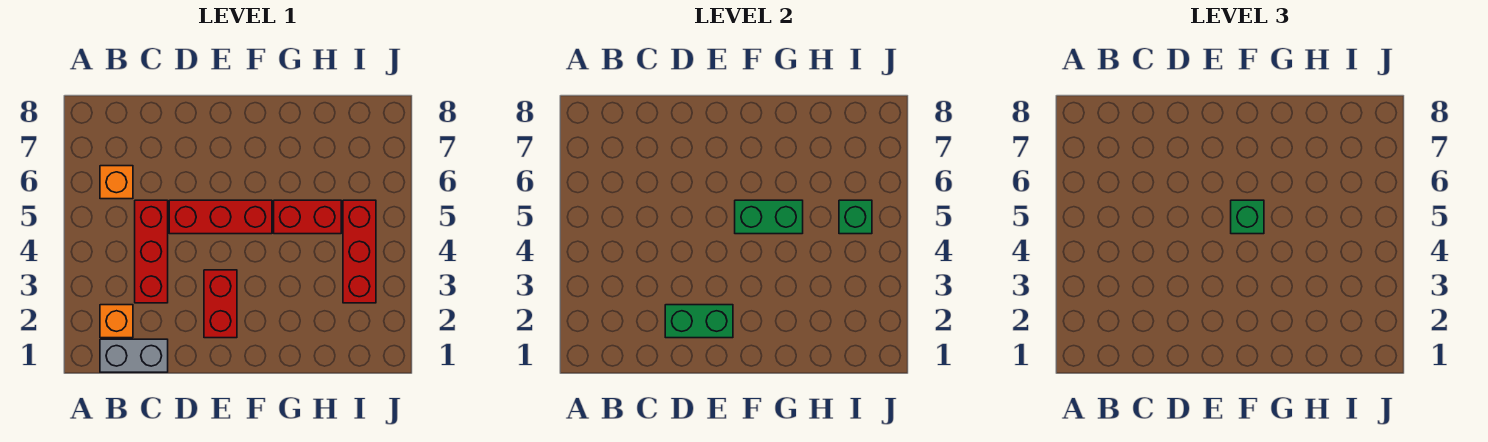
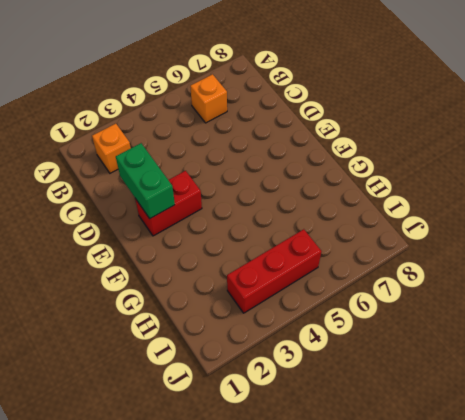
none -> grey 1x2 brick [100,339,168,372]
none -> red 1x3 brick [135,200,168,303]
none -> red 1x3 brick [169,200,272,234]

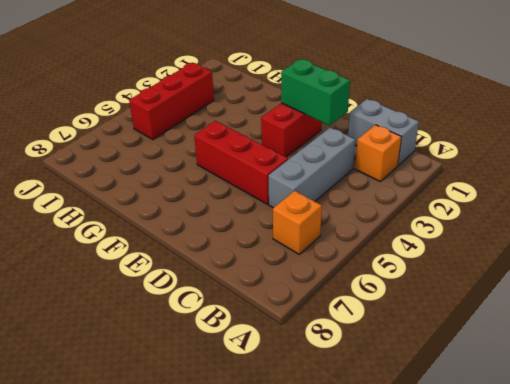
grey 1x3 brick [269,128,355,208] -> red 1x3 brick [135,200,168,303]
none -> red 1x2 brick [274,200,341,234]
none -> green 1x2 brick [735,200,803,234]
none -> green 1x1 brick [839,200,872,234]

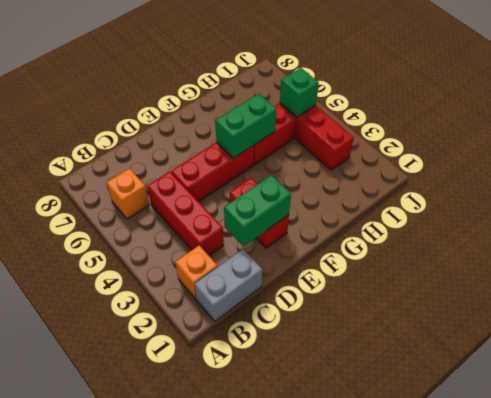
none -> green 1x1 brick [1231,200,1264,234]

